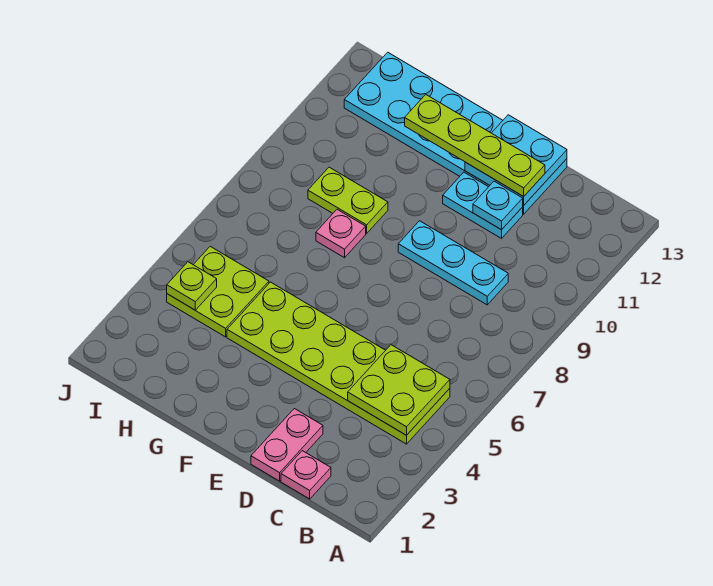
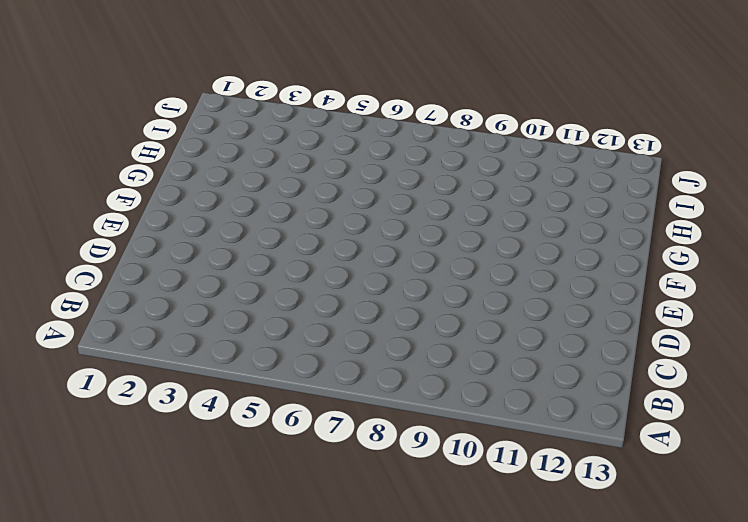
none -> lime 2x6 plate [227,282,450,444]
none -> pink 1x1 plate [281,451,331,499]
none -> cyan 1x3 plate [398,221,508,305]

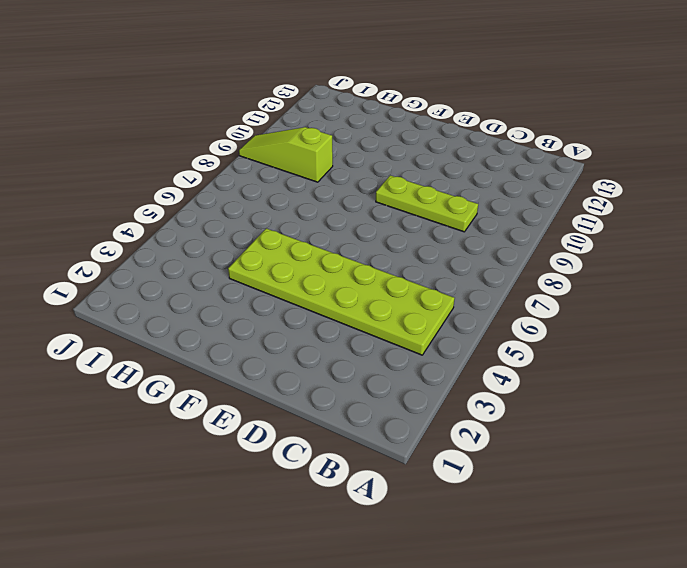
lime 1x3 plate [376,175,478,232] -> cyan 1x3 plate [398,221,508,305]
lime 1x3 slope [239,127,333,182] -> lime 1x2 plate [308,167,388,233]
none -> pink 1x1 plate [281,451,331,499]
none -> pink 1x2 plate [251,409,323,481]
none -> cyan 1x2 plate [443,172,523,238]

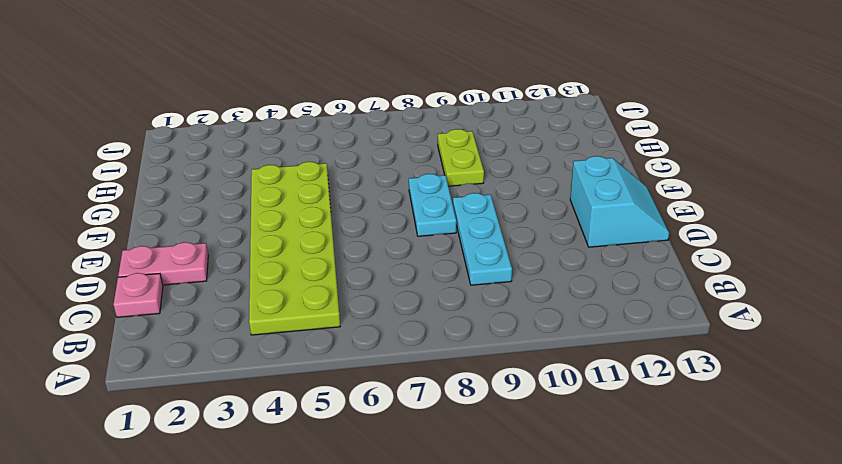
cyan 2x2 slope [570,156,669,247] -> cyan 2x6 plate [344,52,567,214]
cyan 1x2 plate [409,174,456,236] -> cyan 1x2 plate moved to [443,172,523,238]
none -> pink 1x1 plate [316,209,366,258]
none -> lime 2x2 plate [167,246,269,337]
none -> lime 2x2 plate [348,345,450,435]

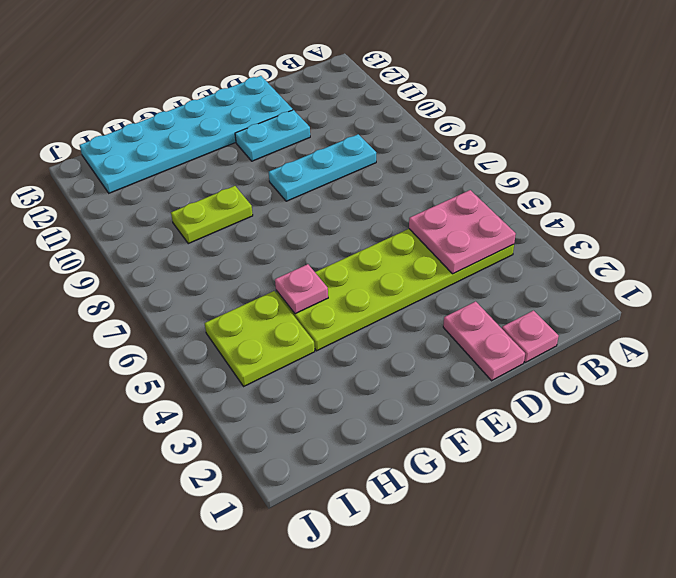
pink 2x2 plate [409,190,516,274] -> lime 2x2 plate [348,345,450,435]
pink 1x1 plate [275,264,328,314] -> pink 1x1 plate moved to [316,209,366,258]
none -> cyan 1x1 plate [473,181,523,230]
none -> cyan 2x2 plate [465,115,567,205]
none -> lime 1x1 plate [167,262,217,310]

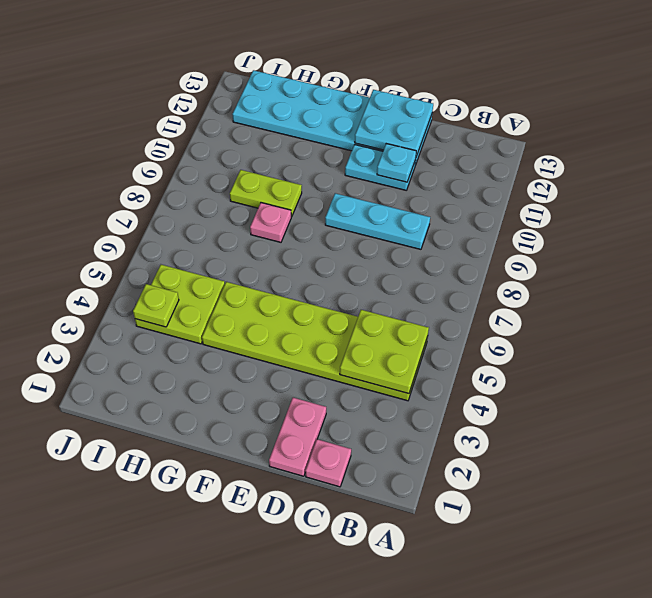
none -> lime 1x4 plate [405,95,545,196]

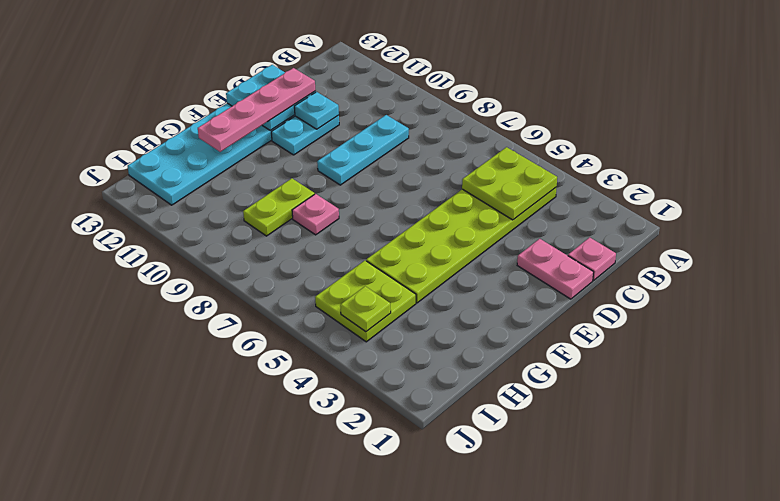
pink 1x4 plate [198,68,316,152] -> lime 1x4 plate [405,95,545,196]

